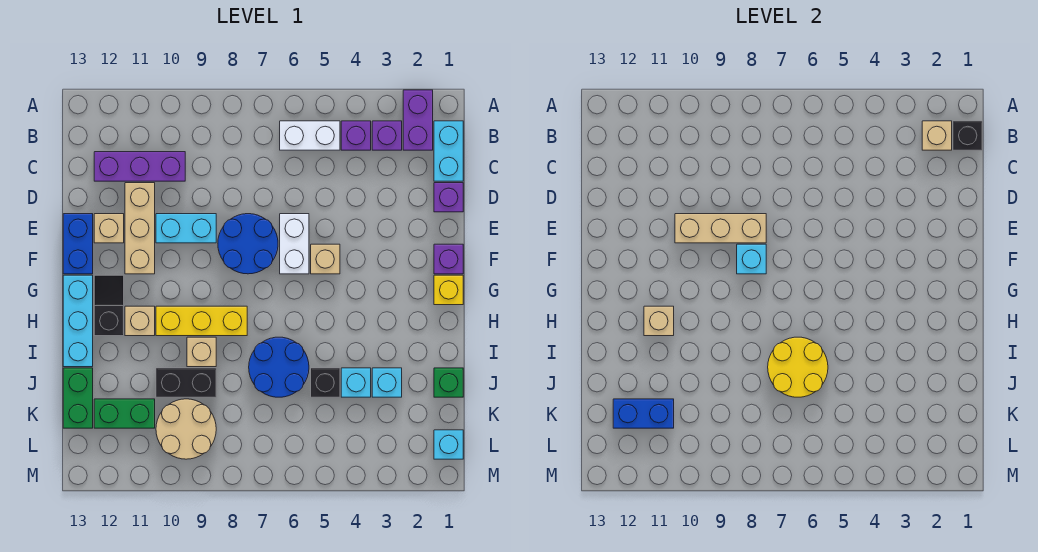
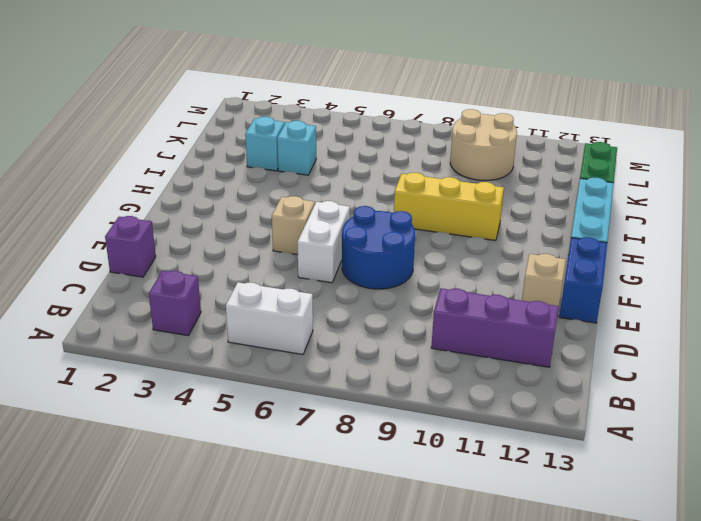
none -> purple 1x2 brick [403,90,433,150]
none -> cyan 1x2 brick [434,121,463,181]
none -> purple 1x1 brick [341,121,371,150]
none -> tan 1x3 brick [125,183,155,274]

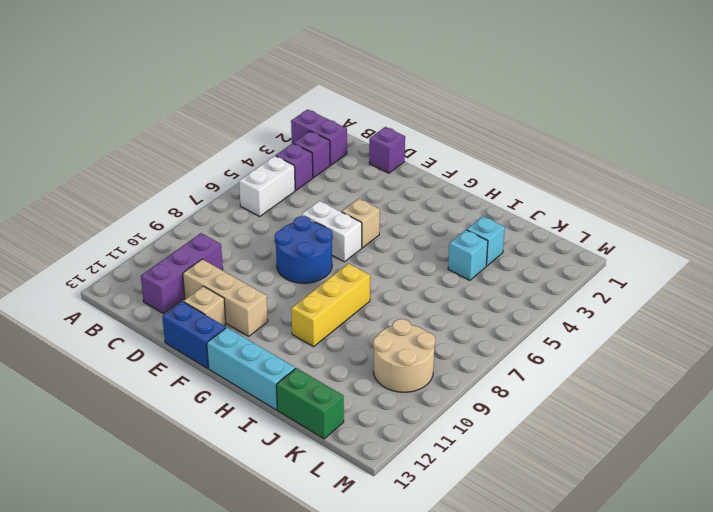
none -> cyan 1x2 brick [434,121,463,181]
none -> cyan 1x2 brick [156,214,216,243]
none -> purple 1x1 brick [434,244,463,274]
none -> yellow 1x1 brick [434,275,463,305]

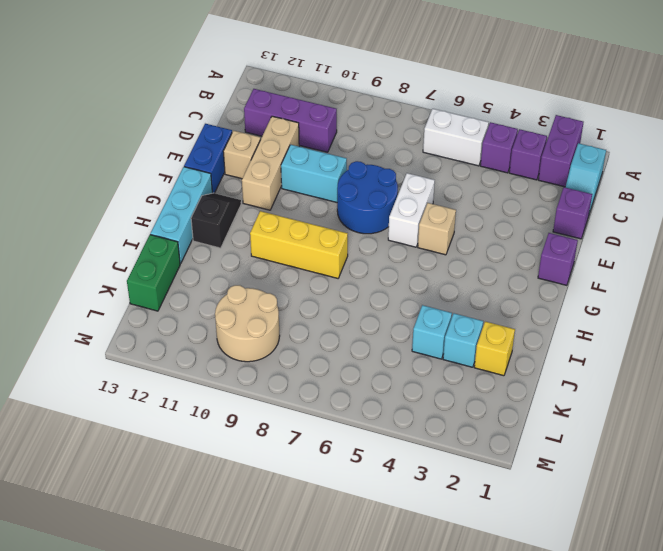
cyan 1x2 slope [565,143,606,214] -> cyan 1x2 brick [434,121,463,181]
yellow 1x1 brick [474,322,515,376] -> yellow 1x1 brick moved to [434,275,463,305]
none -> tan 1x1 brick [125,306,155,336]
none -> blue 2x2 round brick [249,337,309,397]
none -> tan 1x1 brick [187,337,216,367]
none -> green 1x1 brick [434,368,463,397]

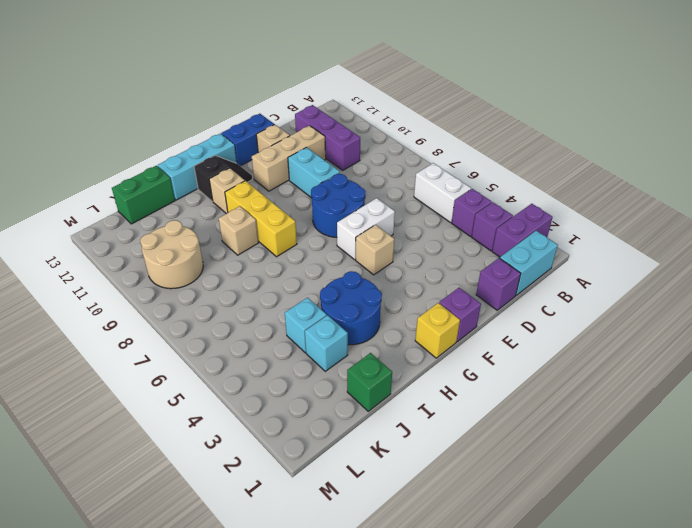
blue 2x2 round brick [320,271,382,345] -> blue 2x2 round brick moved to [249,337,309,397]
none -> black 1x1 brick [311,368,340,397]
none -> black 1x2 brick [156,368,216,397]
none -> green 1x2 brick [94,399,155,428]
none -> cyan 1x1 brick [434,430,463,459]

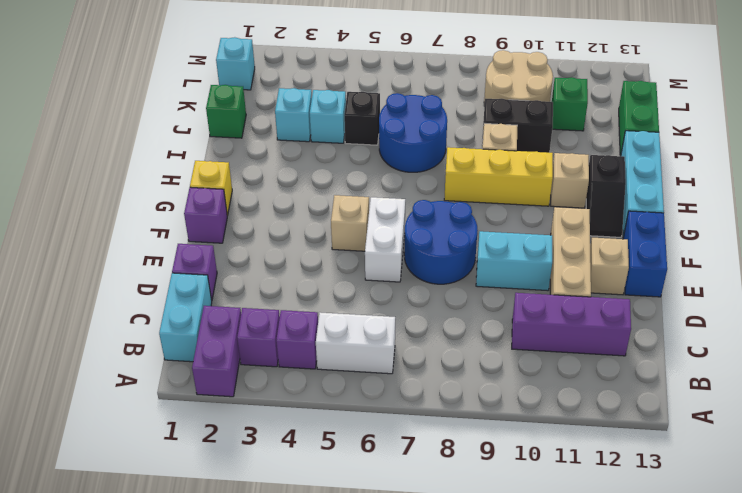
green 1x1 brick [552,77,588,131] -> green 1x2 brick [94,399,155,428]
none -> black 1x1 brick [953,121,982,150]
none -> tan 1x1 brick [922,121,952,150]
none -> tan 1x3 brick [675,214,766,243]
none -> cyan 1x1 brick [737,244,766,274]

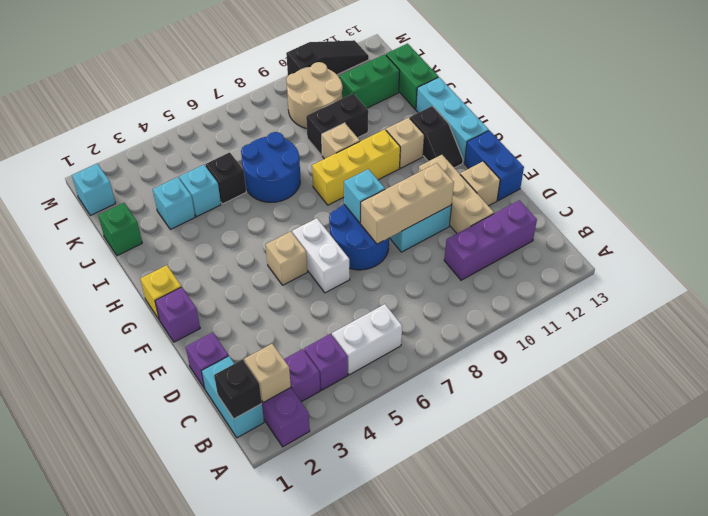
black 1x3 slope [286,40,369,76] -> none
none -> tan 1x1 brick [644,306,674,336]
none -> yellow 2x2 round brick [768,337,828,397]
none -> blue 1x2 brick [613,399,674,428]

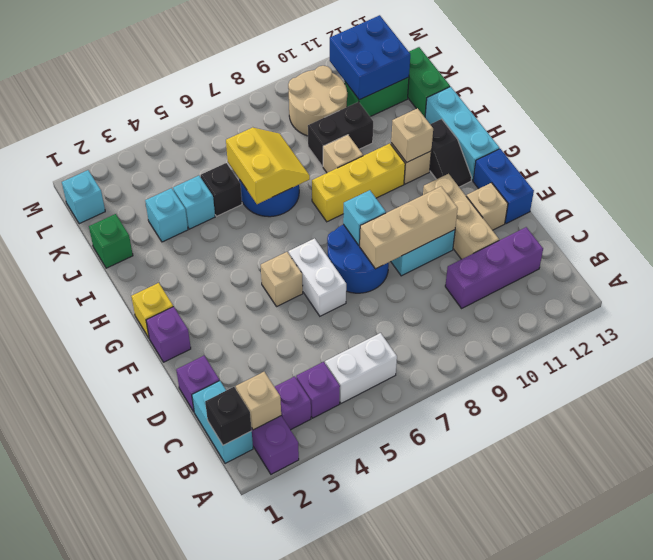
yellow 2x2 slope [226,127,310,204] -> yellow 2x2 round brick [768,337,828,397]
blue 2x2 brick [330,15,410,100] -> blue 1x2 brick [613,399,674,428]

